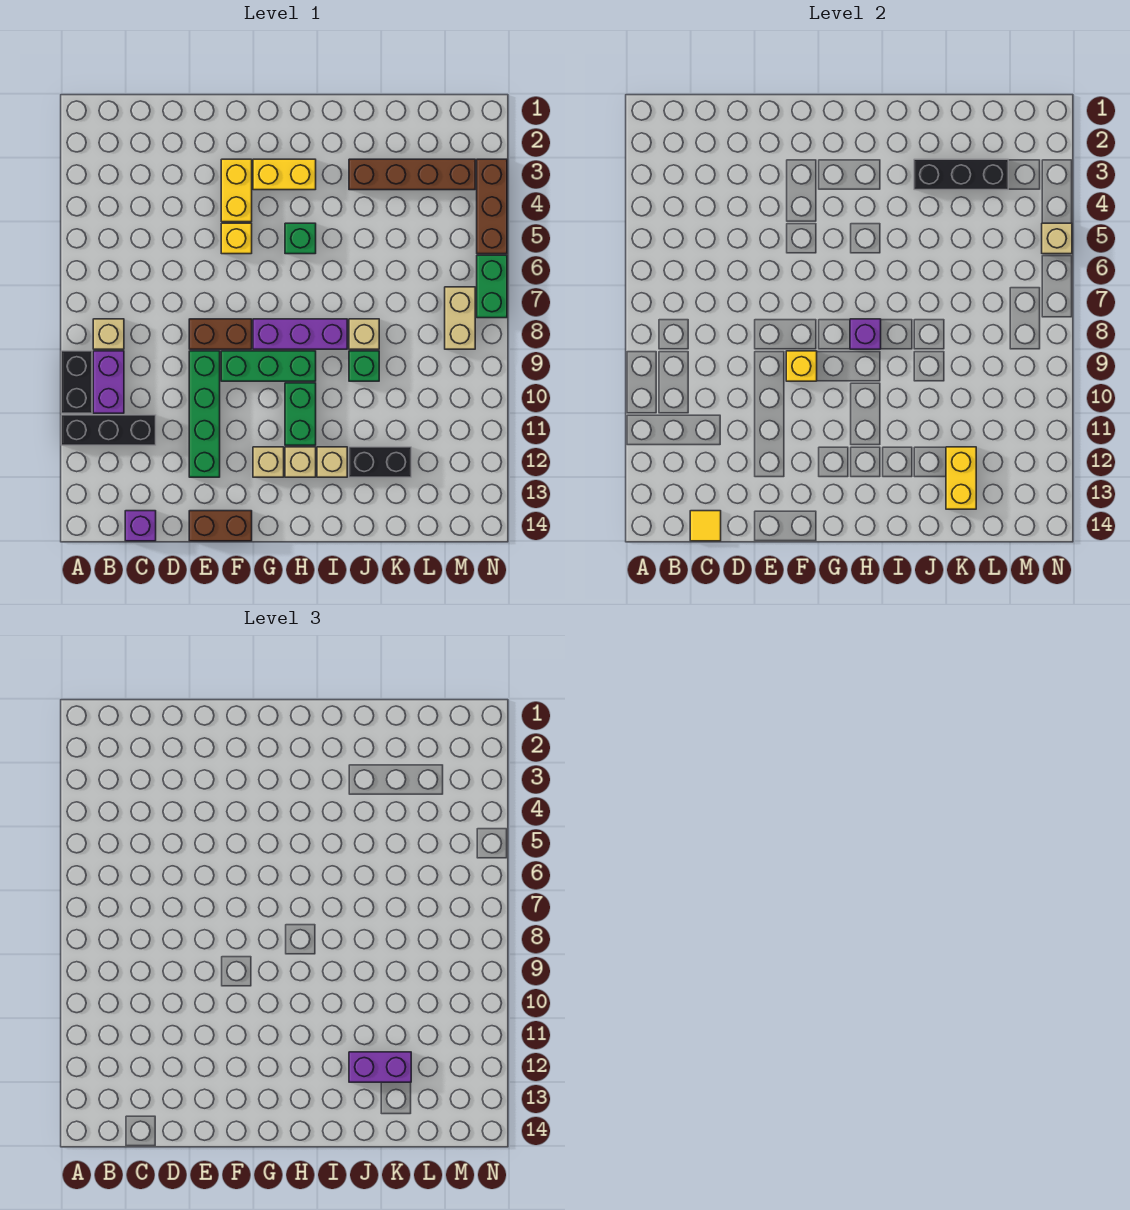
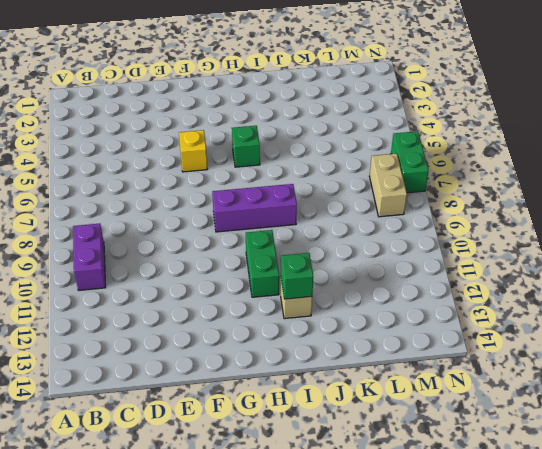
green 1x1 brick [281,253,313,299] -> green 1x1 brick moved to [349,351,379,381]
none -> black 1x2 brick [61,351,92,413]
none -> black 1x3 brick [61,415,156,445]
none -> tan 1x1 brick [93,319,124,349]
none -> purple 1x1 brick [125,511,156,541]

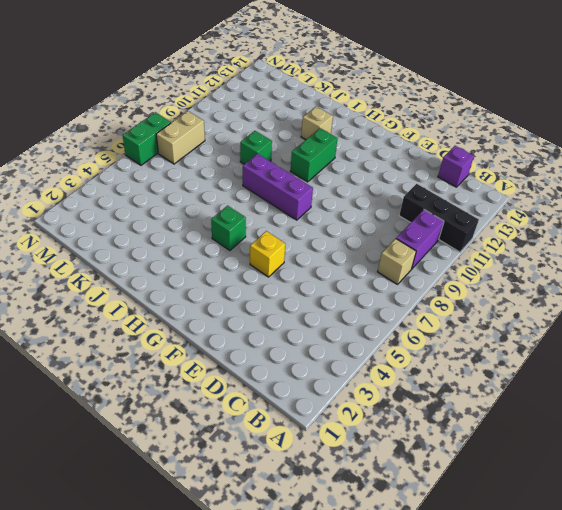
none -> black 1x2 brick [61,351,92,413]
none -> brown 1x2 brick [189,319,252,349]
none -> green 1x4 brick [189,351,220,477]
none -> brown 1x2 brick [189,511,252,541]

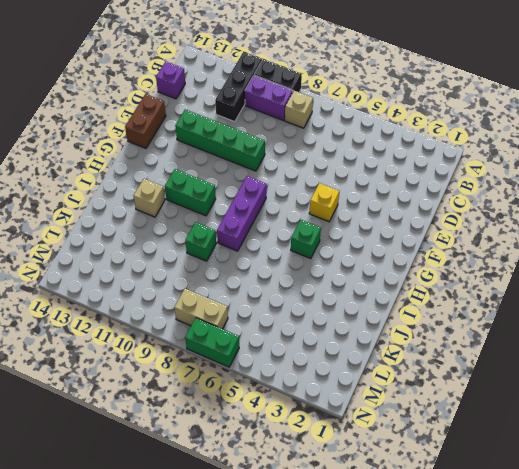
none -> brown 1x2 brick [189,319,252,349]
none -> yellow 1x2 brick [221,159,252,222]
none -> green 1x3 brick [221,351,316,381]
none -> yellow 1x2 brick [253,159,316,190]

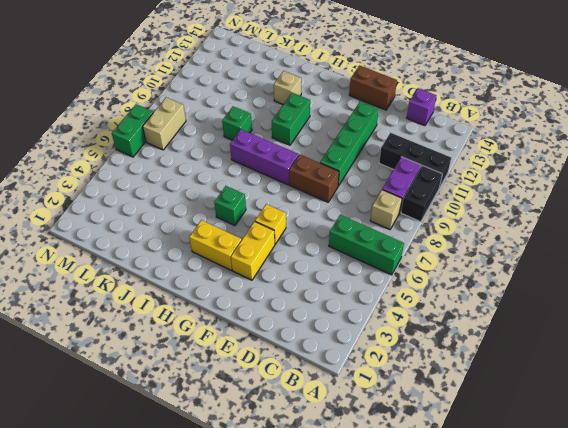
green 1x3 brick [329,215,404,275] -> green 1x3 brick moved to [221,351,316,381]
none -> tan 1x1 brick [253,447,284,477]
none -> tan 1x1 brick [285,447,316,477]
none -> brown 1x4 brick [349,159,475,190]
none -> tan 1x1 brick [349,319,379,349]

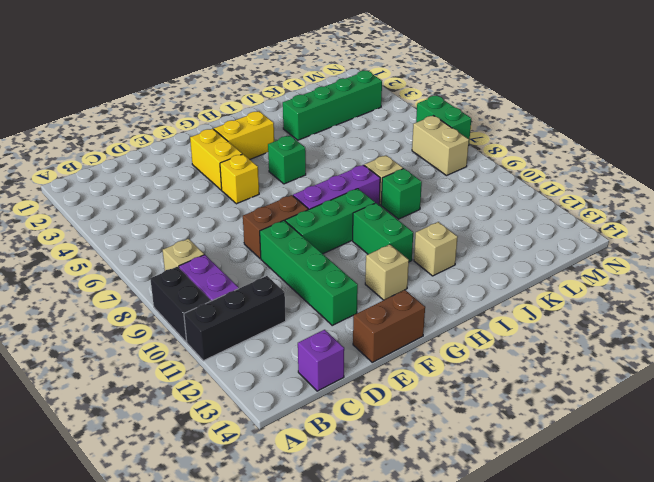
green 1x4 brick [283,71,382,140] -> brown 1x4 brick [349,159,475,190]
none -> tan 1x1 brick [285,447,316,477]
none -> black 1x2 brick [349,447,411,477]
none -> brown 1x3 brick [477,159,507,254]
none -> yellow 1x1 tile [690,511,721,541]

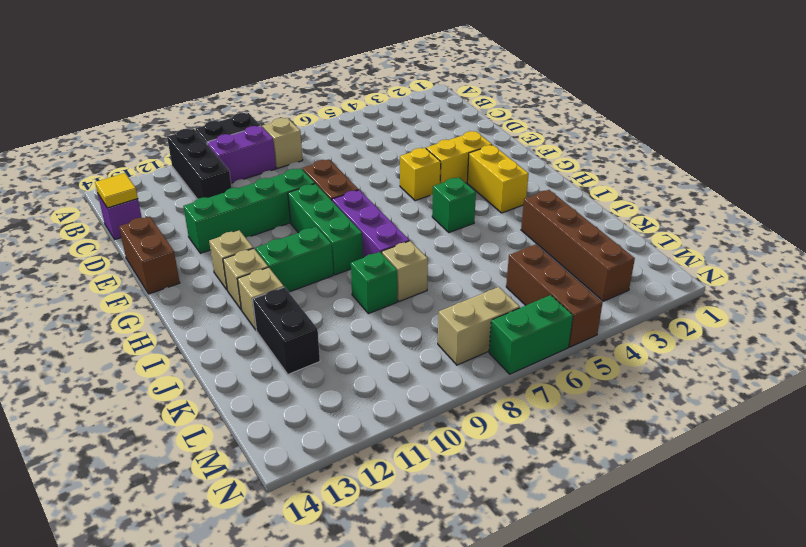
brown 1x3 brick [506,244,603,347] -> brown 1x3 brick turned to [477,159,507,254]
none -> yellow 1x1 brick [786,351,817,381]
none -> purple 1x1 brick [850,319,881,349]
none -> black 1x3 brick [914,159,1008,190]
none -> yellow 1x2 brick [946,447,976,509]

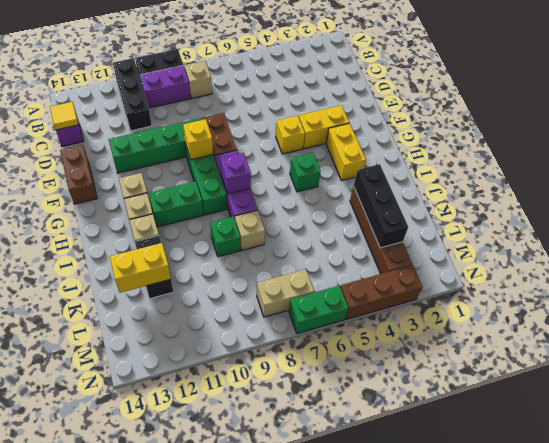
none -> tan 1x1 brick [1042,223,1072,254]
none -> purple 1x2 brick [349,1052,411,1082]

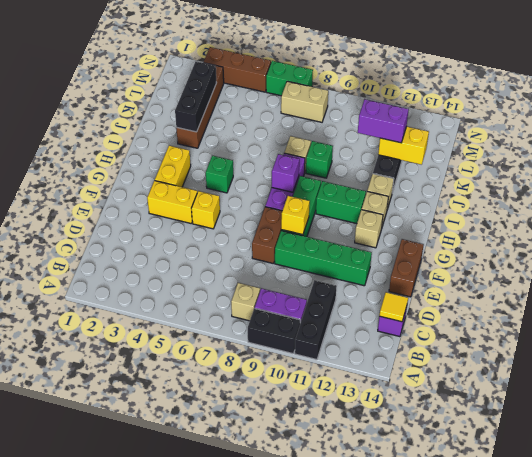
purple 1x2 brick [358,99,409,143] -> purple 1x2 brick turned to [349,1052,411,1082]
none -> tan 1x1 brick [1042,223,1072,254]

